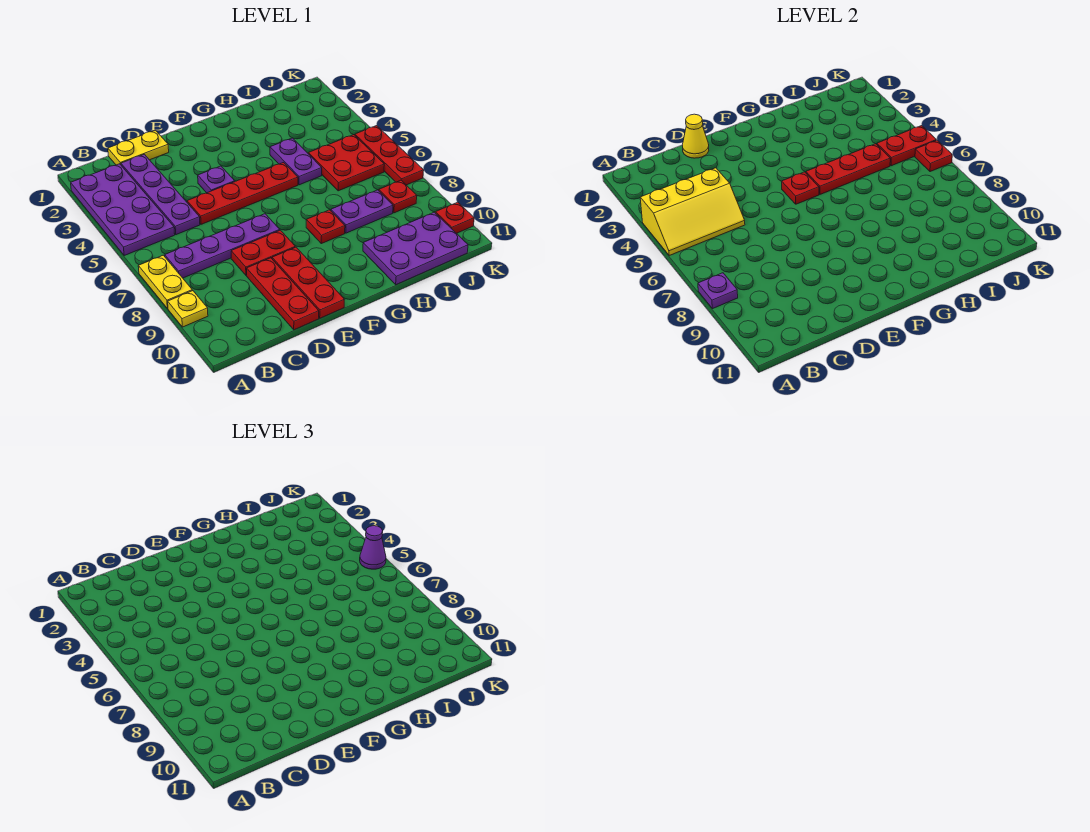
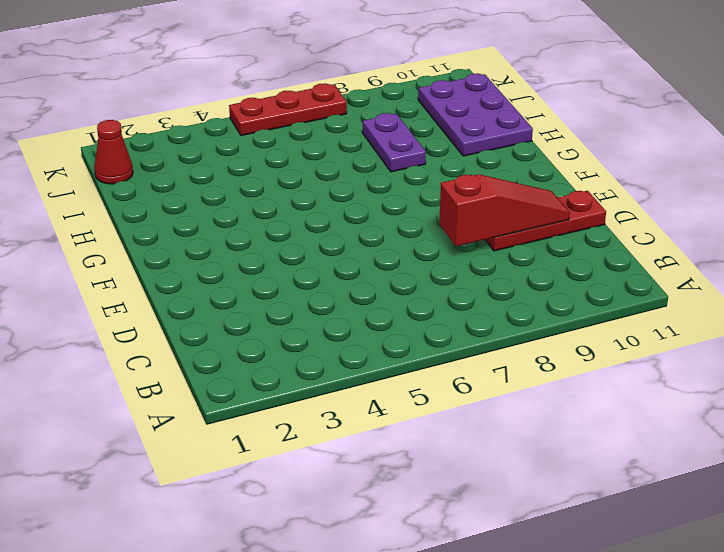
red 1x3 slope [439,174,570,246] -> none
red 1x1 cone [94,120,133,184] -> none
none -> purple 2x4 plate [71,164,175,255]
none -> yellow 1x2 plate [138,255,192,309]
none -> yellow 1x1 plate [168,291,208,327]

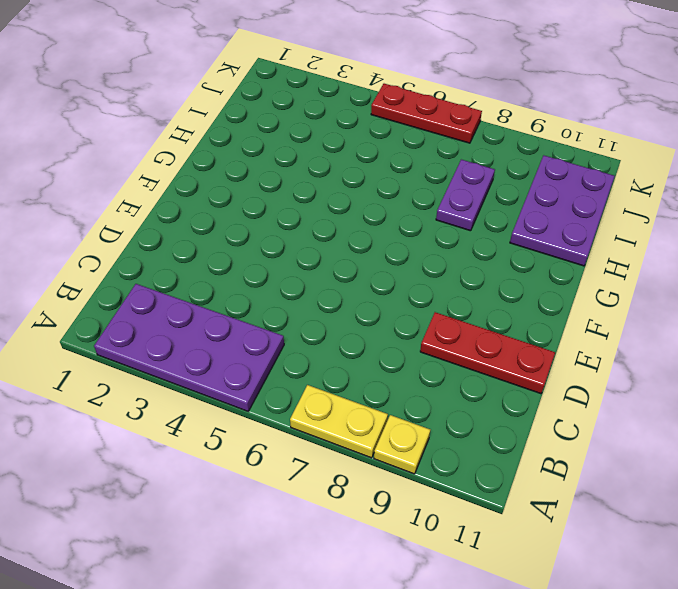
none -> purple 1x4 plate [165,214,280,278]
none -> yellow 1x2 plate [108,130,169,165]
none -> purple 1x4 plate [121,154,200,235]

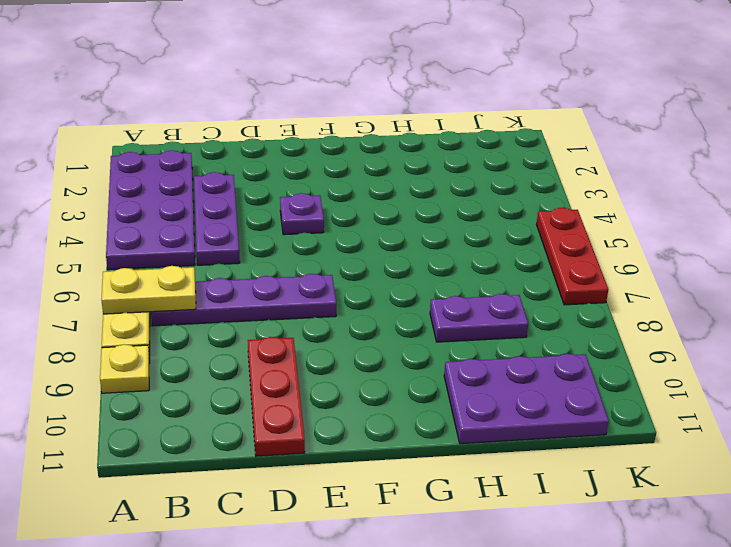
yellow 1x2 plate [101,266,196,314] -> yellow 1x2 plate moved to [108,130,169,165]
purple 1x3 plate [194,172,240,265] -> purple 1x4 plate [121,154,200,235]
none -> red 1x4 plate [187,163,298,224]
none -> red 1x2 plate [231,230,295,275]
none -> red 1x3 plate [272,247,344,318]

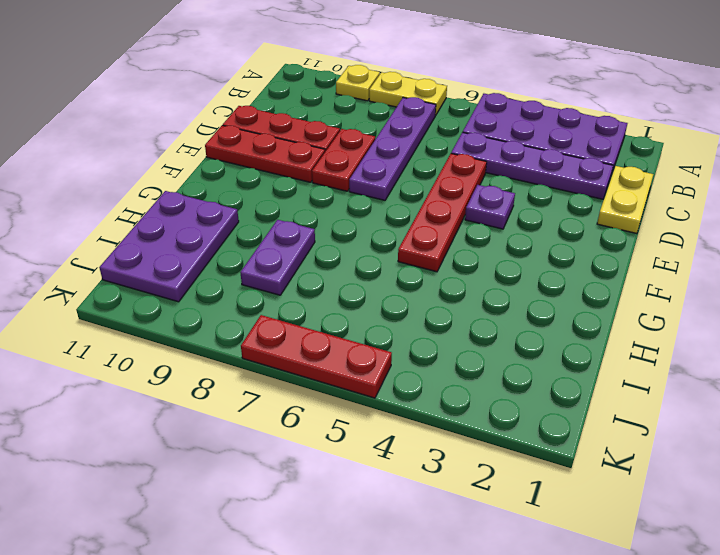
none -> red 1x1 plate [306,210,345,244]
none -> purple 1x2 plate [270,138,322,185]
none -> red 2x2 plate [308,135,384,191]

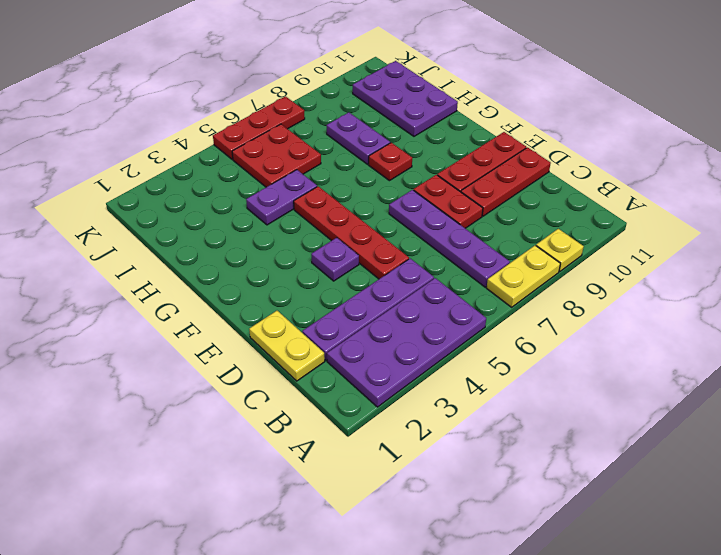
none -> red 1x1 plate [379,180,417,213]
none -> red 1x1 plate [435,202,474,233]
none -> yellow 2x3 slope [640,168,745,255]

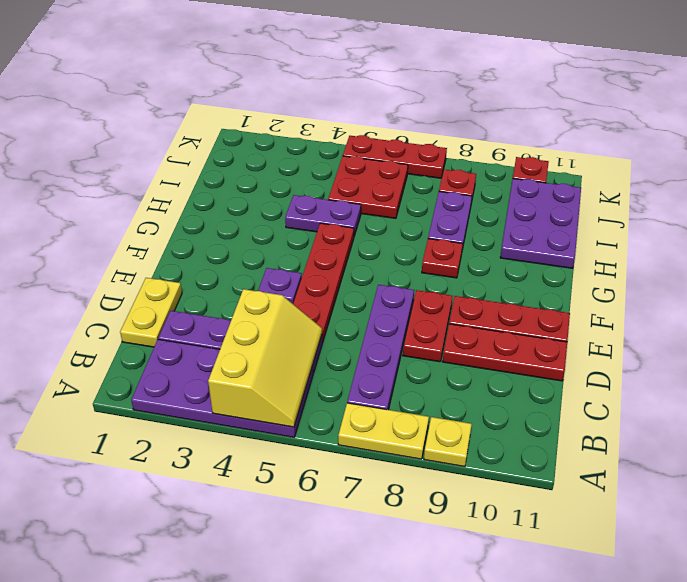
none -> purple 1x1 plate [698,273,738,309]
none -> yellow 1x1 cone [682,114,709,158]
none -> red 1x1 plate [782,172,819,204]

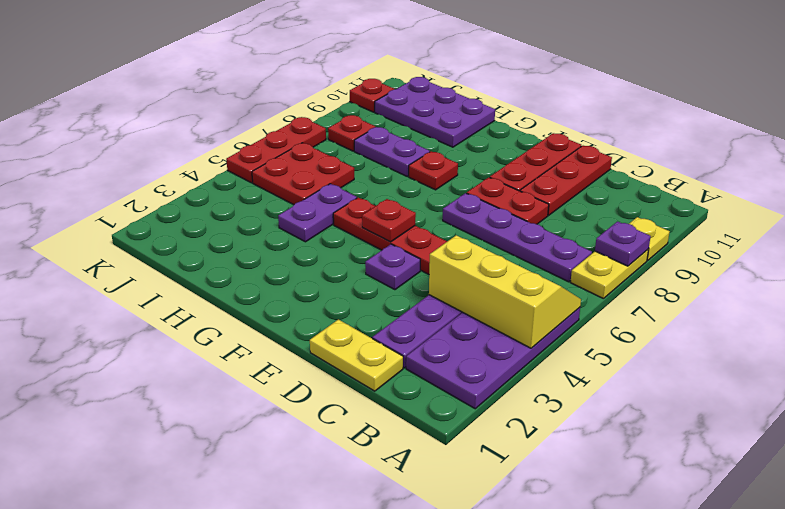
none -> yellow 1x1 cone [682,114,709,158]
none -> red 1x3 plate [806,144,890,194]
none -> red 1x2 plate [877,126,936,166]

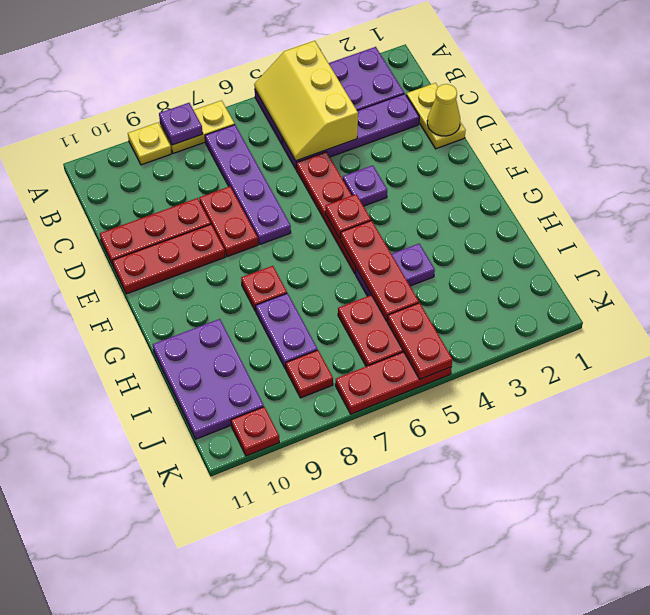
none -> red 1x1 plate [915,140,952,172]
none -> purple 1x1 cone [360,526,386,569]

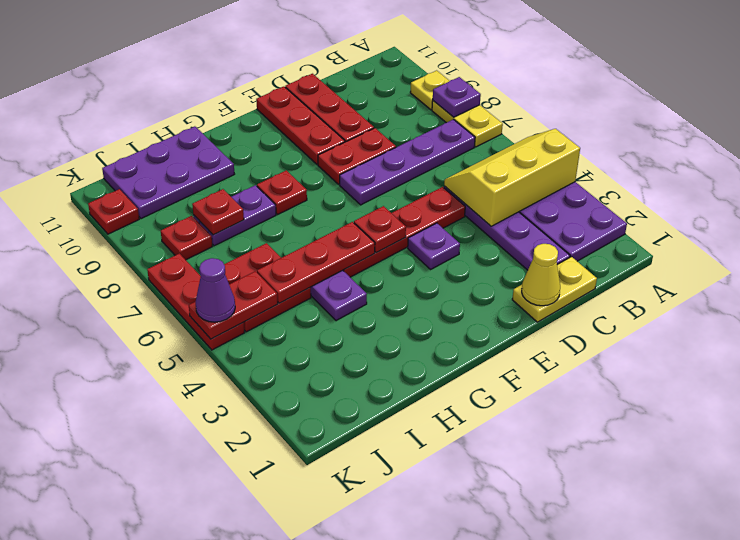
red 1x1 plate [192,189,244,235] -> red 1x1 plate moved to [915,140,952,172]

